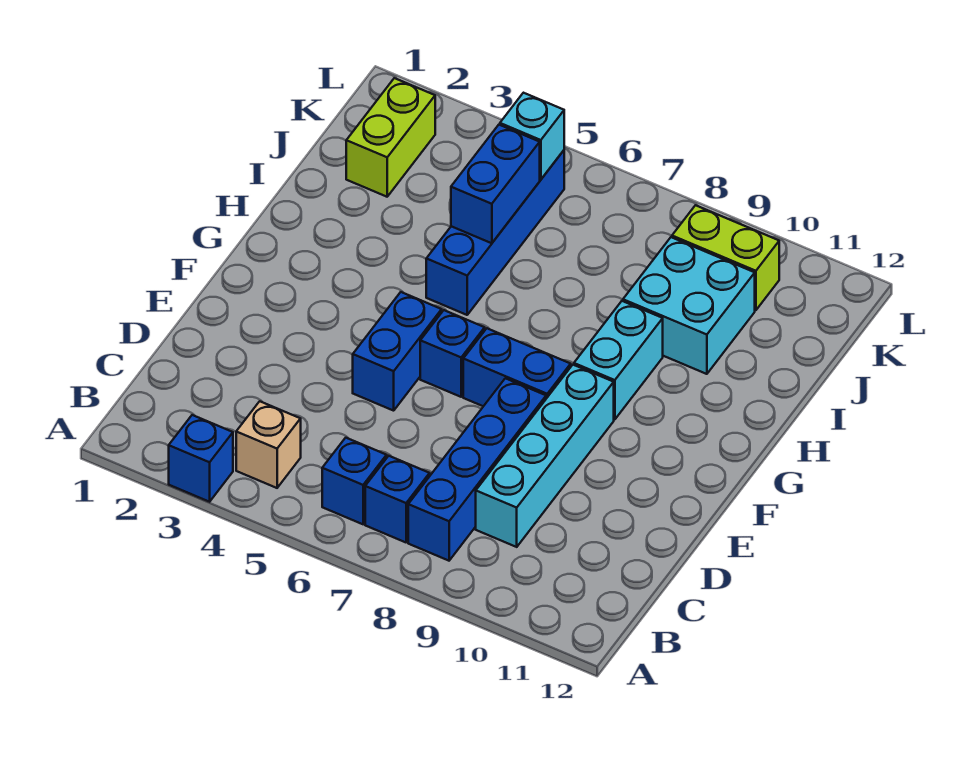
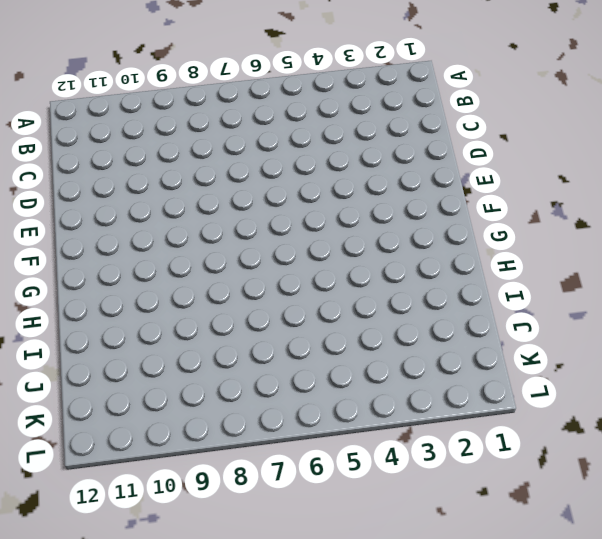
none -> blue 1x1 brick [169,415,233,502]
none -> tan 1x1 brick [236,401,301,488]
none -> blue 1x1 brick [322,438,387,524]

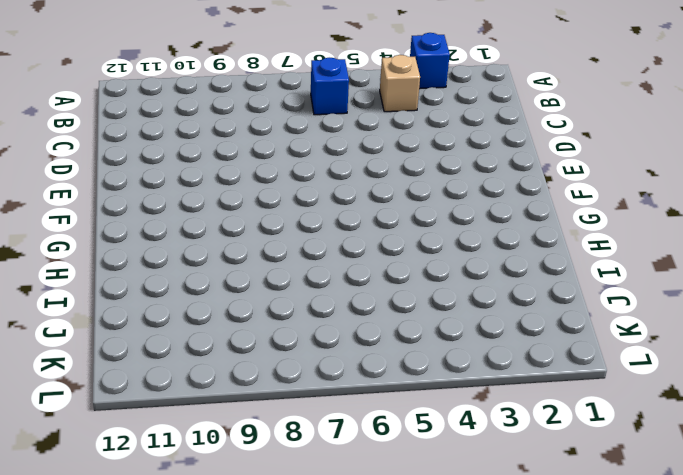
none -> blue 1x1 brick [365,456,430,542]
none -> blue 1x4 brick [408,378,546,561]
none -> cyan 1x4 brick [476,365,614,547]

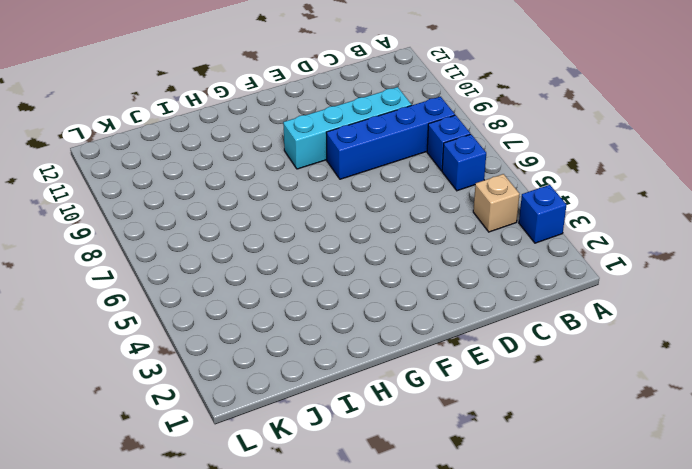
none -> blue 1x2 brick [353,292,442,411]
none -> blue 1x1 brick [420,310,485,397]
none -> blue 1x2 brick [463,328,571,406]

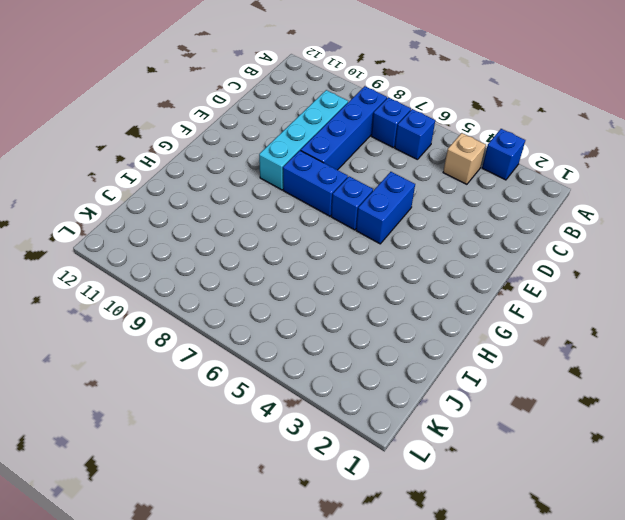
none -> cyan 1x2 brick [574,301,663,420]
none -> blue 1x4 brick [426,150,564,315]
none -> cyan 2x2 brick [623,237,755,374]

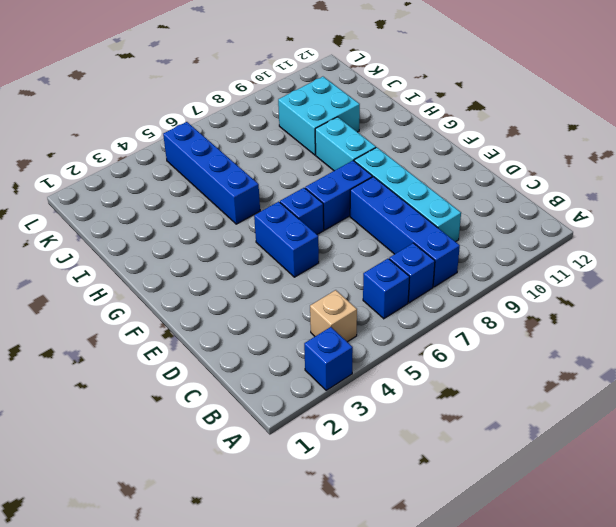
none -> lime 1x2 brick [346,78,435,197]
none -> lime 1x2 brick [672,205,779,310]
none -> blue 1x2 brick [451,125,540,243]

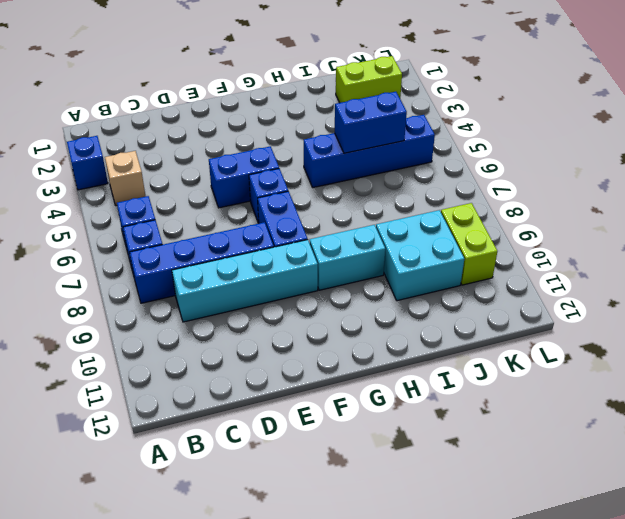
none -> cyan 1x1 brick [500,93,564,180]

